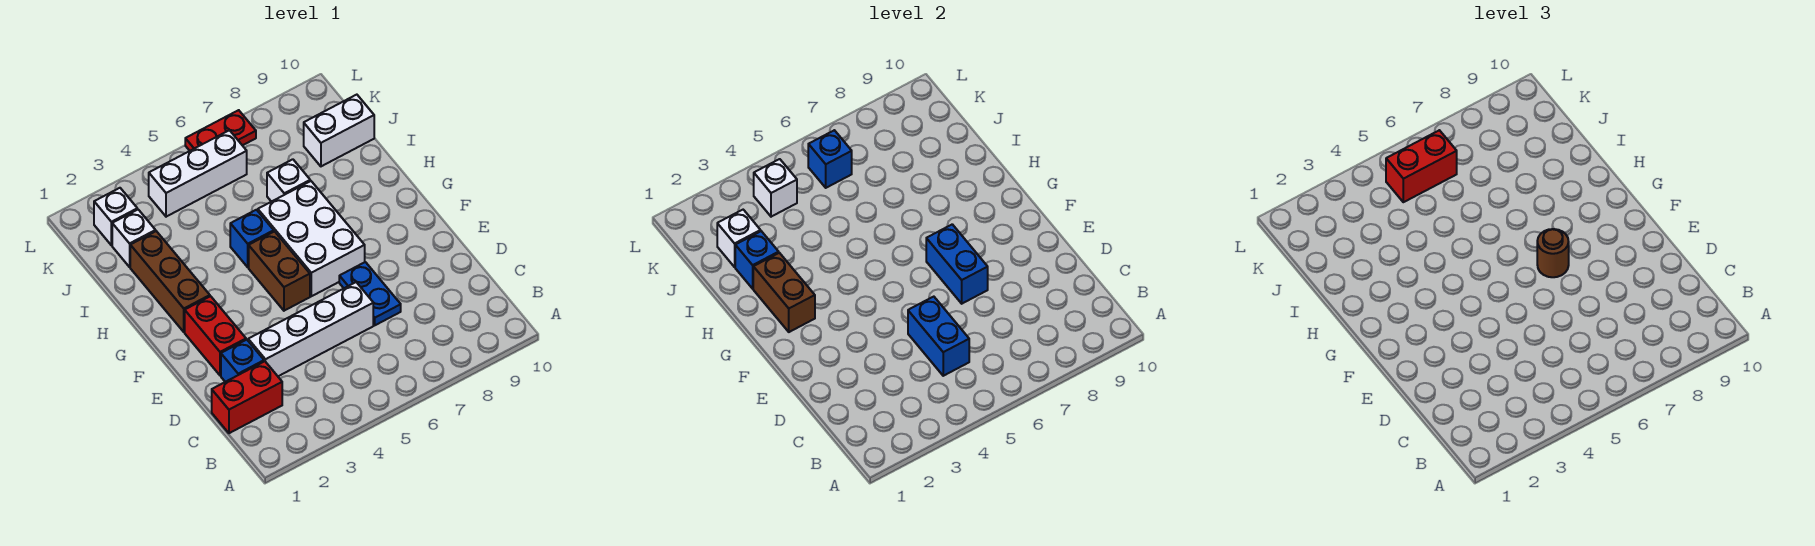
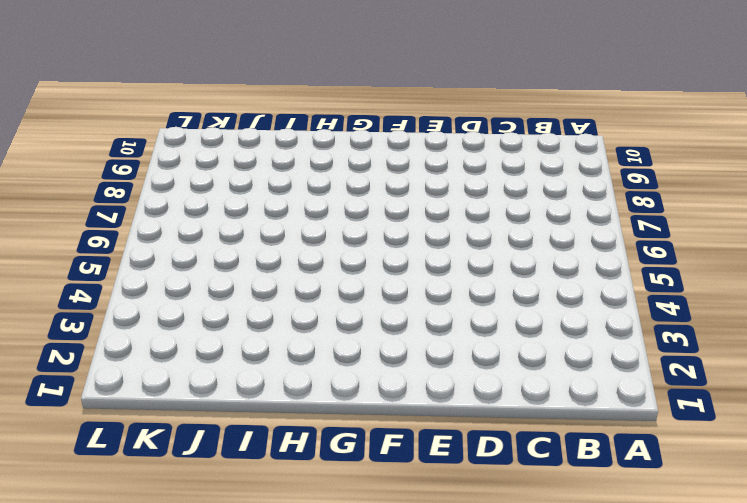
none -> red 1x2 brick [212,361,282,433]
none -> blue 1x1 brick [221,340,264,382]
none -> white 1x4 brick [248,282,373,376]

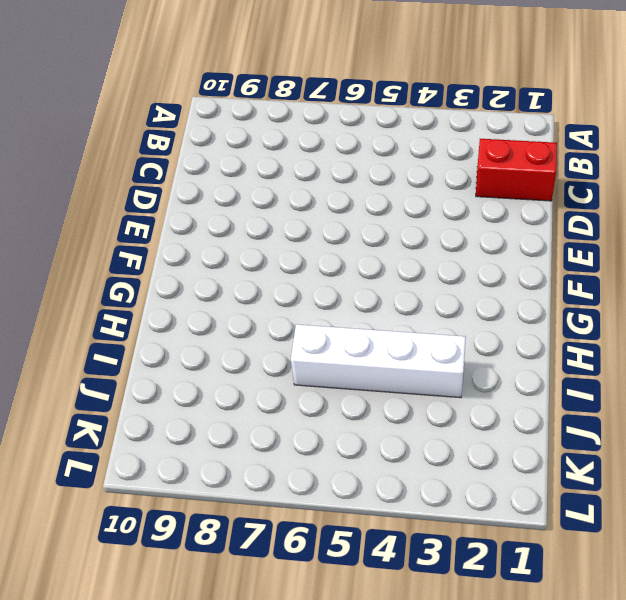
white 1x4 brick [291,324,466,398] -> white 1x4 brick moved to [248,282,373,376]
none -> blue 1x1 brick [221,340,264,382]
none -> blue 1x2 plate [339,262,401,325]
none -> red 1x2 brick [185,296,246,376]

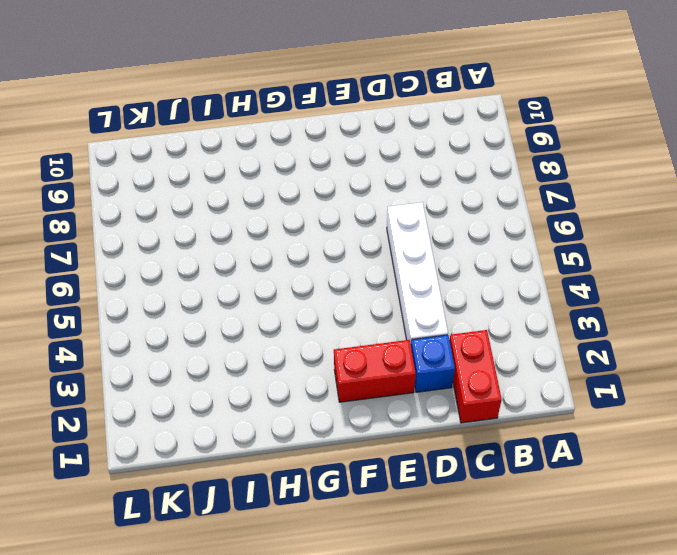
none -> blue 1x2 plate [339,262,401,325]
none -> brown 1x2 brick [249,231,310,311]
none -> white 2x3 brick [258,181,365,296]

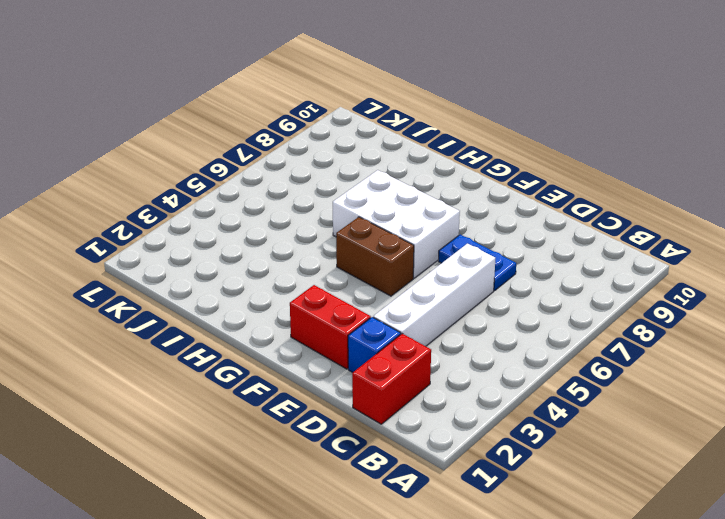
none -> brown 1x3 brick [130,231,210,332]
none -> blue 1x1 brick [230,210,274,267]
none -> white 1x1 brick [267,159,310,202]

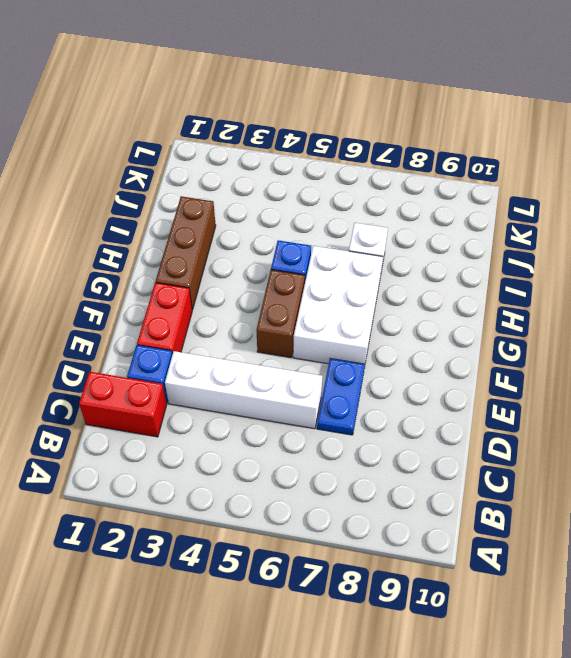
none -> white 1x1 brick [112,210,156,267]
none -> white 1x2 brick [304,95,374,166]
none -> white 1x1 brick [94,188,137,245]

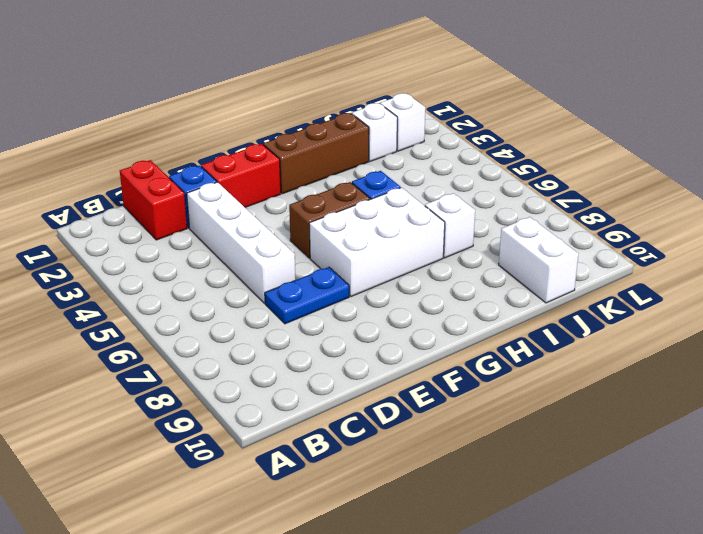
none -> white 1x3 brick [149,130,247,217]
none -> red 1x2 plate [185,110,256,151]
none -> blue 1x2 brick [908,297,969,376]

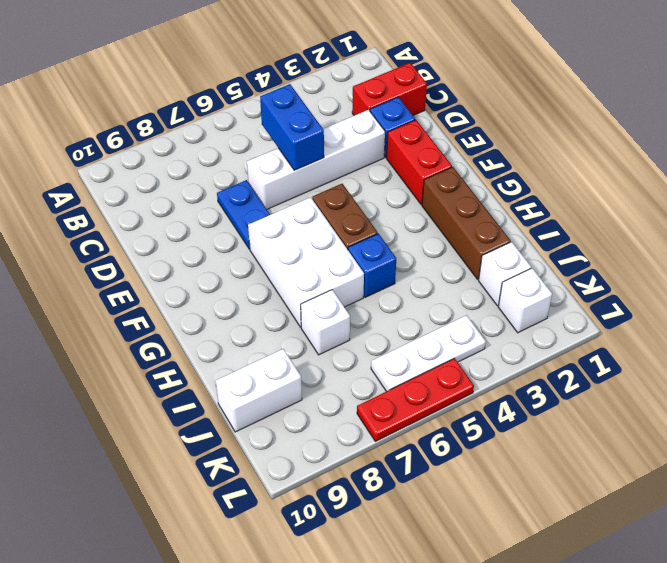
white 1x3 plate [371,315,486,391] -> white 1x3 brick [149,130,247,217]
red 1x3 plate [357,358,474,441] -> red 1x2 plate [185,110,256,151]
none -> blue 1x2 brick [926,224,988,304]
none -> brown 1x2 brick [753,253,815,332]
none -> blue 1x1 brick [735,231,779,289]

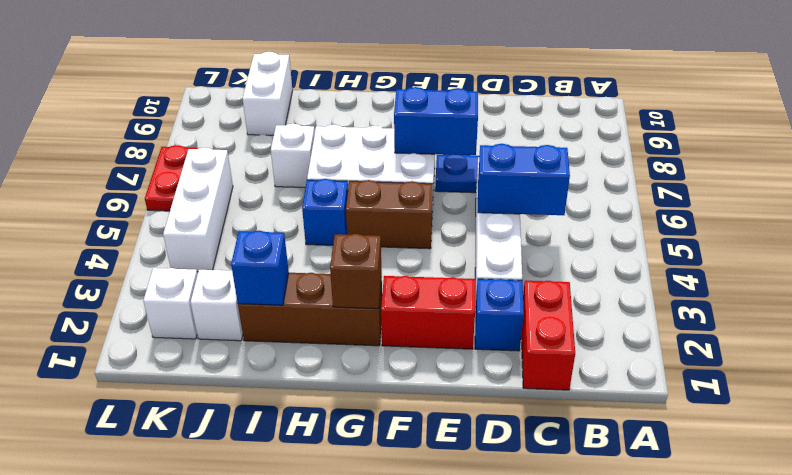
brown 1x1 brick [330,234,382,309] -> brown 1x2 brick [753,253,815,332]
none -> white 1x1 brick [717,210,761,267]
none -> white 1x1 brick [754,159,797,217]
none -> blue 1x1 brick [808,130,852,188]

